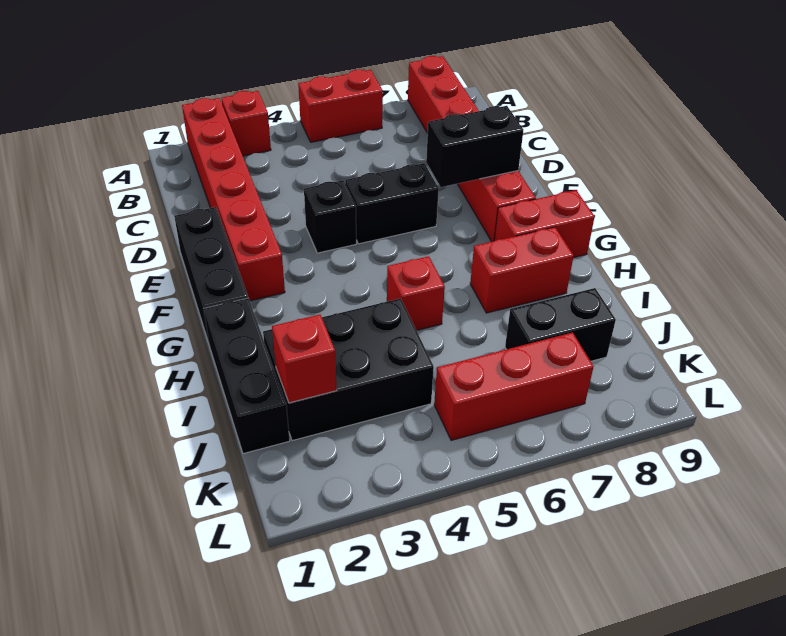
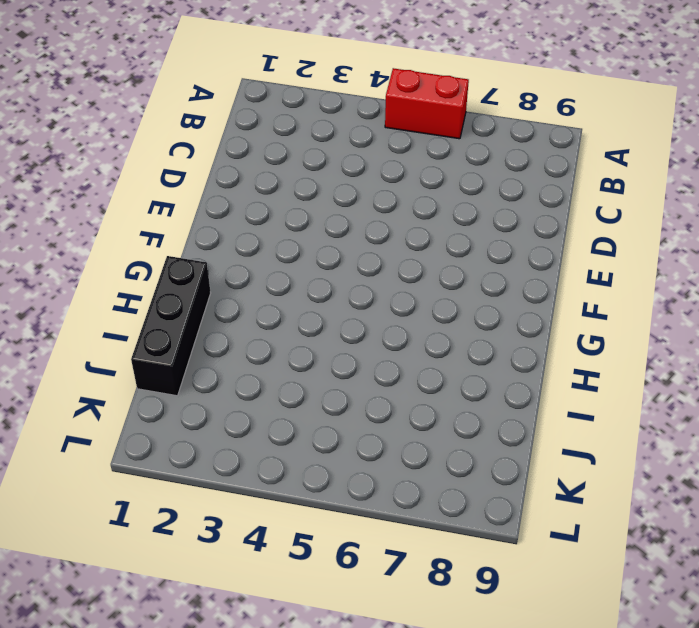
none -> red 1x6 brick [182,98,285,301]
none -> red 1x1 brick [221,91,271,156]
none -> red 1x6 brick [408,56,536,242]

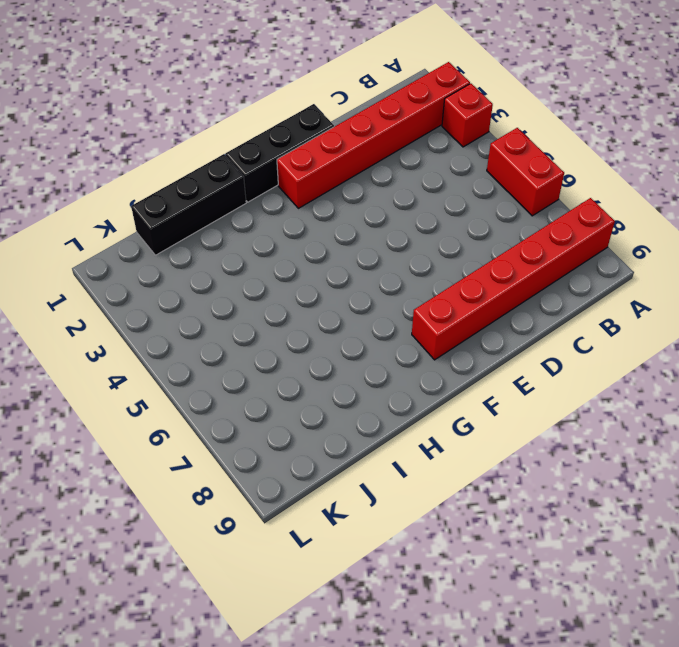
none -> black 1x1 brick [304,180,356,253]
none -> black 1x2 brick [345,163,439,244]
none -> red 1x2 brick [495,190,595,258]

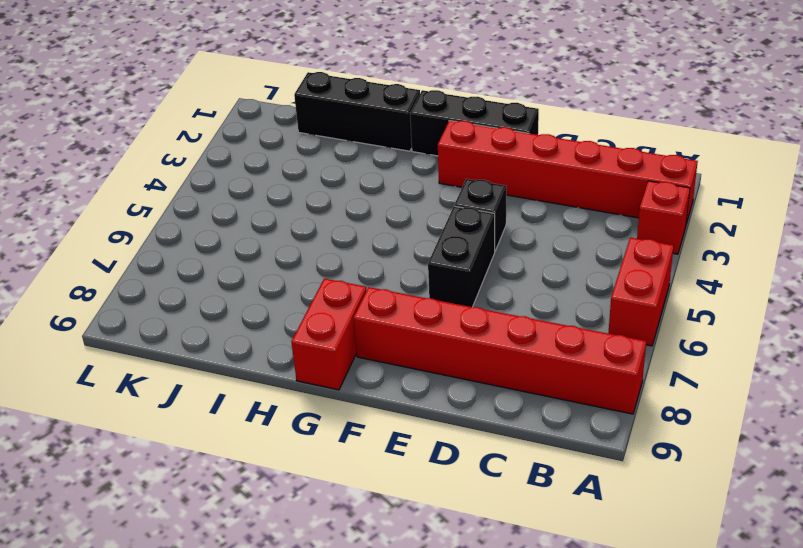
none -> red 1x1 brick [387,256,445,330]
none -> red 1x2 brick [470,227,574,313]
none -> black 2x3 brick [263,298,434,441]

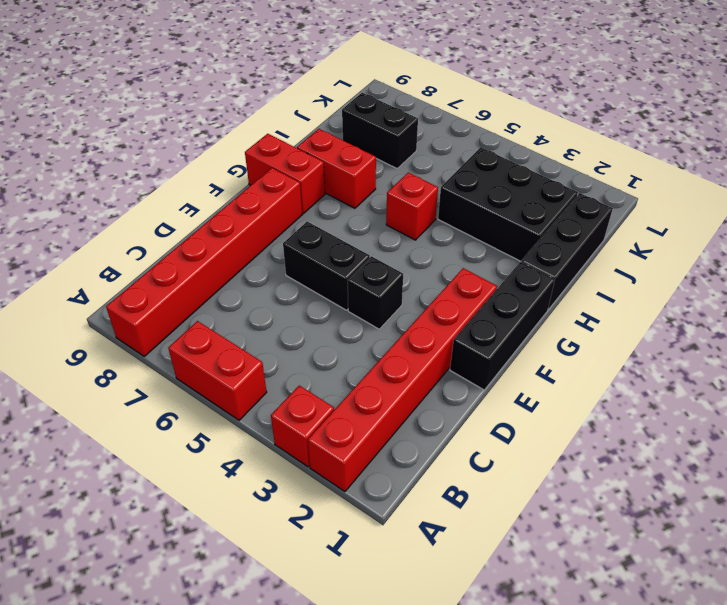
none -> red 1x3 brick [434,332,594,441]
none -> black 1x2 brick [426,106,523,187]
none -> red 1x1 brick [272,315,337,403]

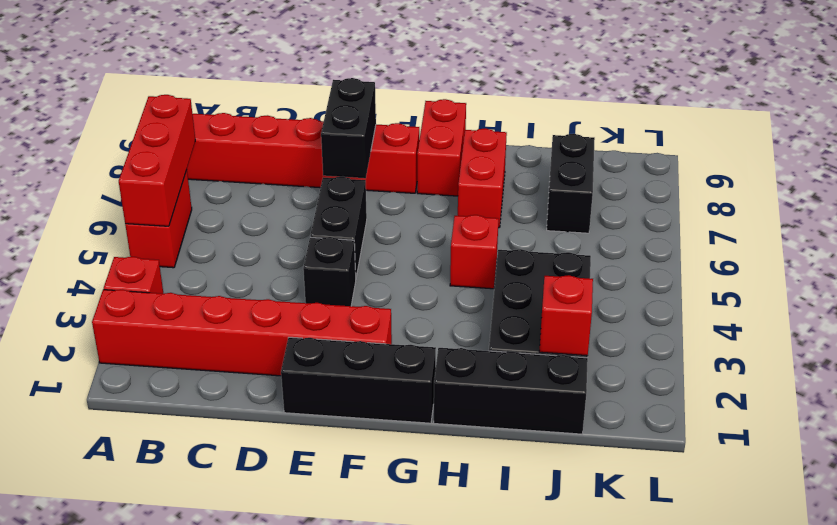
red 1x3 brick [119,95,195,226] -> red 1x3 brick moved to [434,332,594,441]

